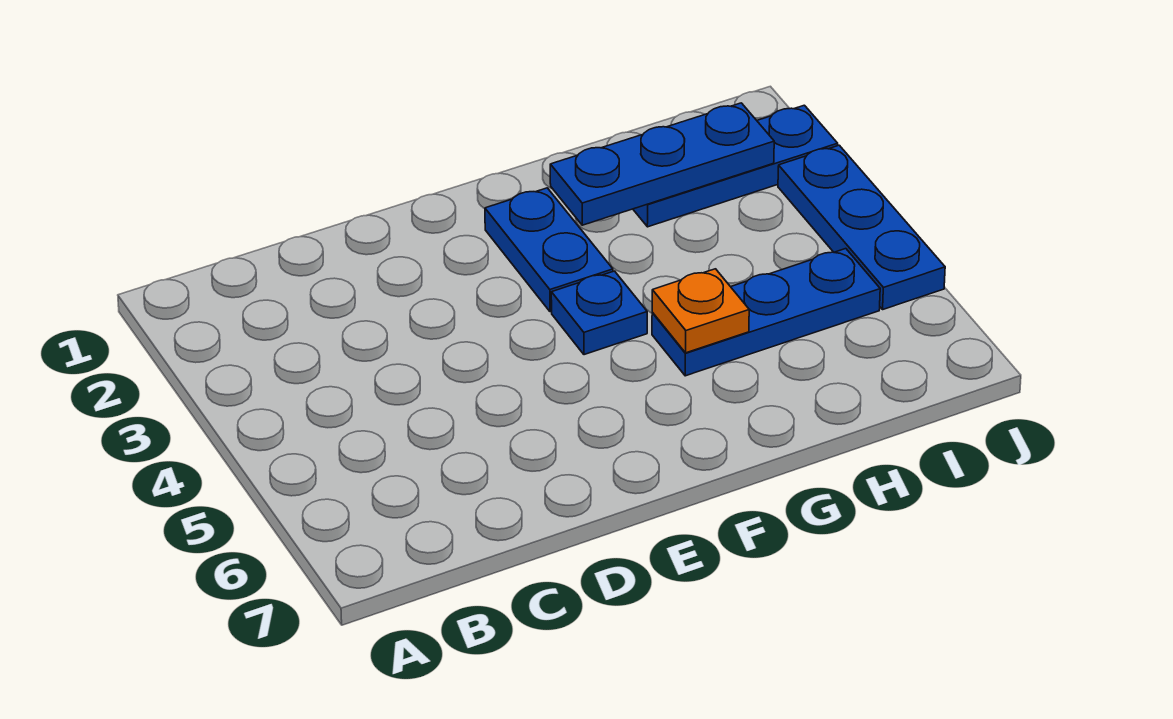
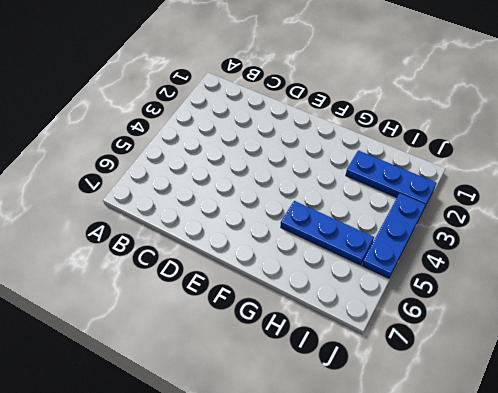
none -> blue 1x2 plate [485,188,613,312]
none -> blue 1x1 plate [551,271,647,355]

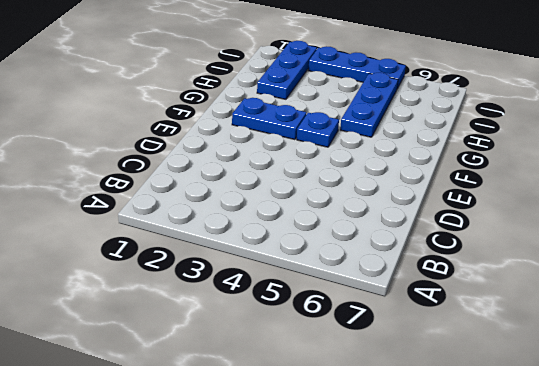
none -> blue 1x3 plate [550,103,774,225]
none -> orange 1x1 plate [652,269,749,353]

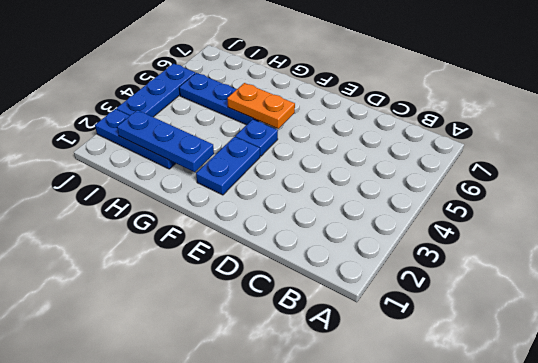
orange 1x2 plate [227,83,295,129] -> orange 1x1 plate [652,269,749,353]

